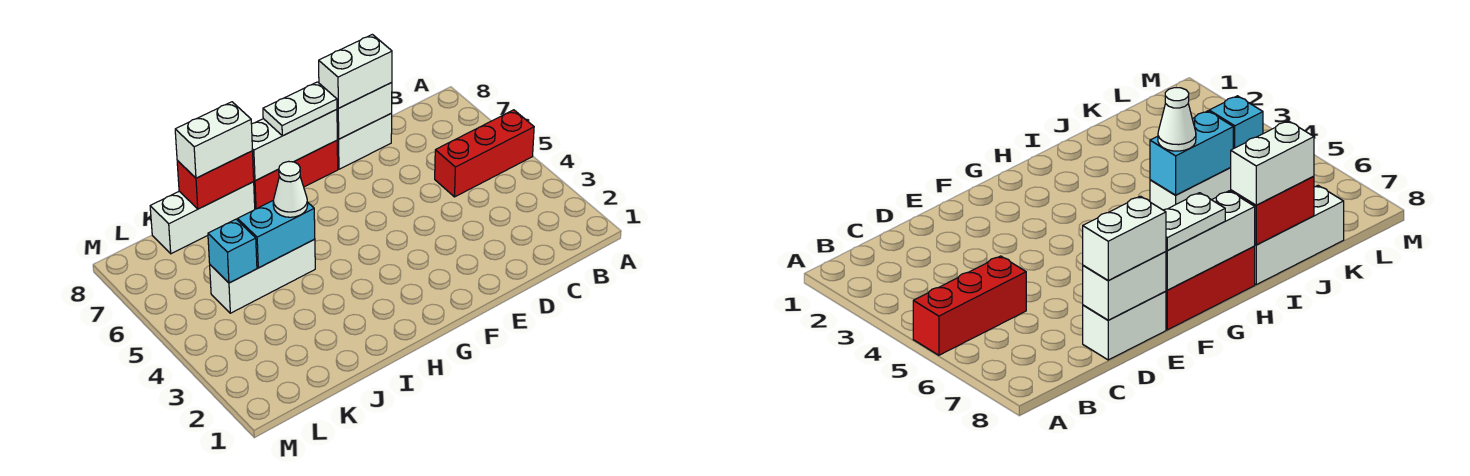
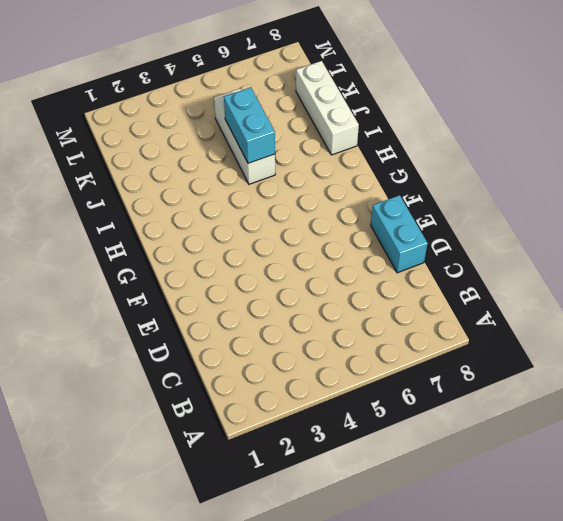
cyan 1x2 brick [371,195,428,273] -> white 1x2 brick [337,113,392,169]
none -> red 1x3 brick [435,110,534,197]
none -> red 1x3 brick [254,140,338,209]
none -> white 1x2 brick [337,83,392,139]

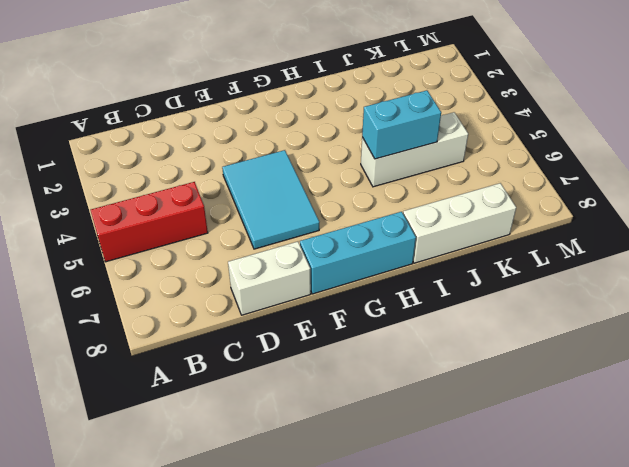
cyan 2x3 tile [222,150,319,249] -> none
cyan 1x3 brick [300,212,416,294] -> red 1x3 brick [254,140,338,209]
none -> white 1x2 brick [337,83,392,139]
none -> white 1x3 brick [252,110,337,181]
none -> red 1x2 brick [177,151,254,209]

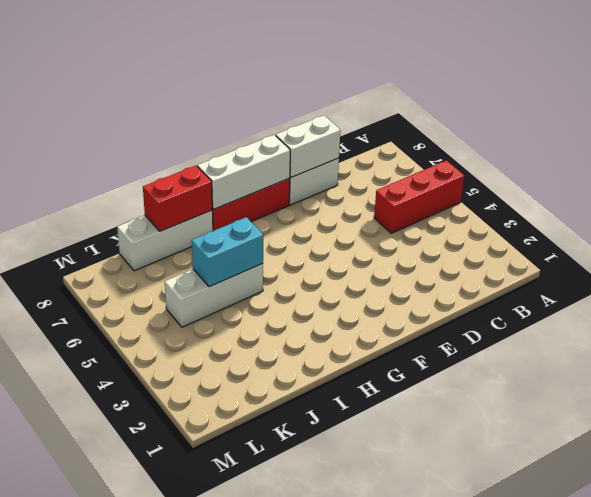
none -> cyan 1x1 brick [208,219,257,283]
none -> white 1x2 brick [319,34,392,108]
none -> white 1x2 plate [263,82,337,136]

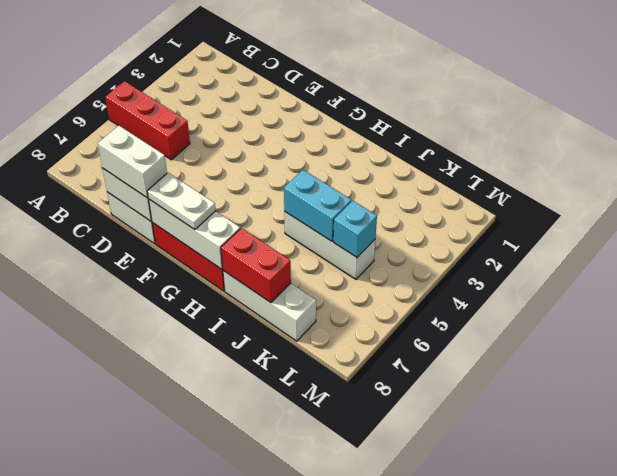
none -> white 1x1 cone [273,161,308,217]
none -> white 1x2 brick [175,102,252,178]

